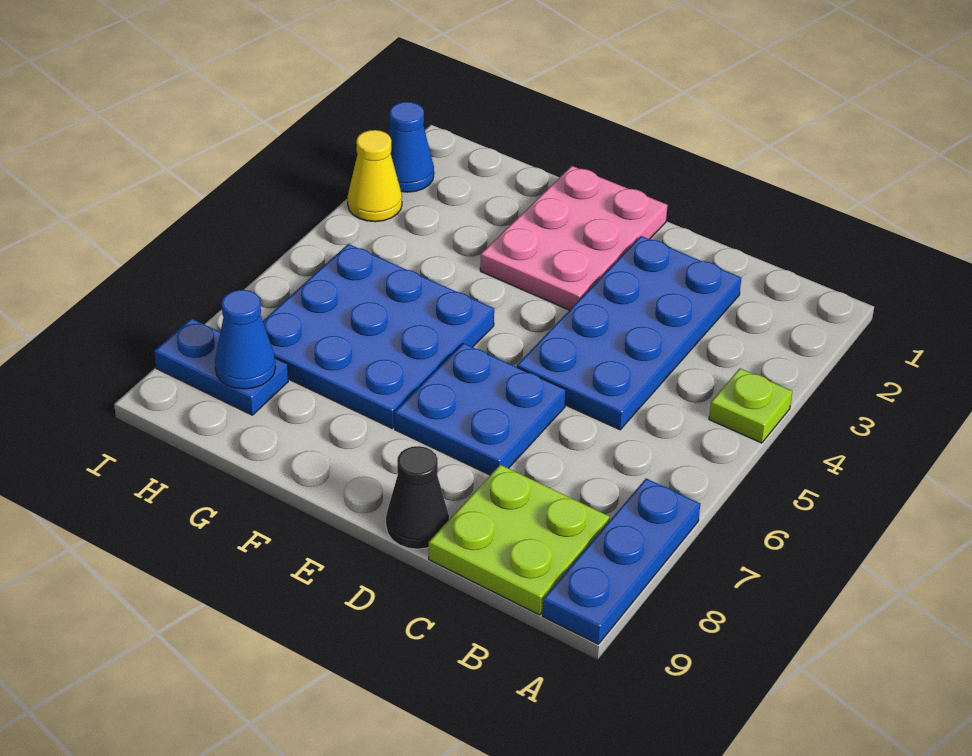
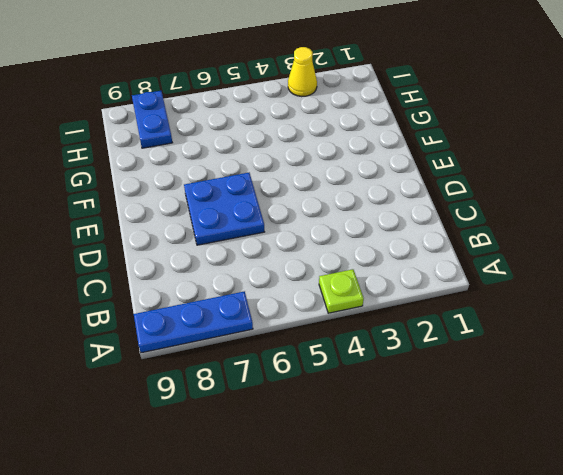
none -> lime 2x2 plate [429,465,610,615]
none -> blue 2x4 plate [517,236,741,430]
none -> black 1x1 cone [386,446,449,549]

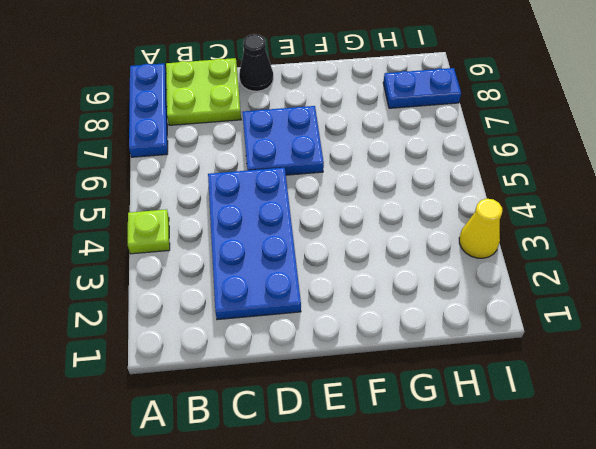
none -> pink 2x3 plate [480,166,667,310]
none -> blue 3x3 plate [263,244,494,428]
none -> blue 1x1 cone [388,102,434,192]

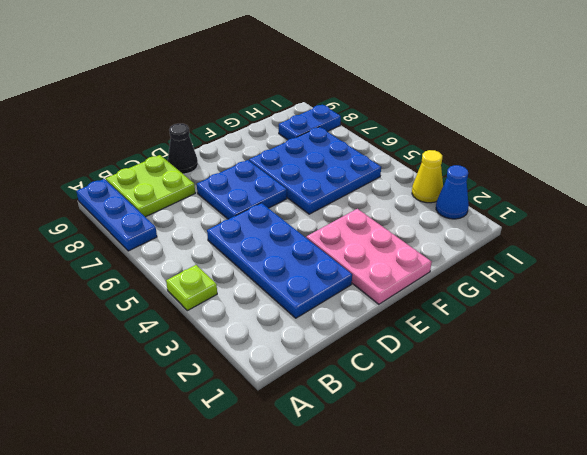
none -> blue 1x1 cone [215,290,276,389]

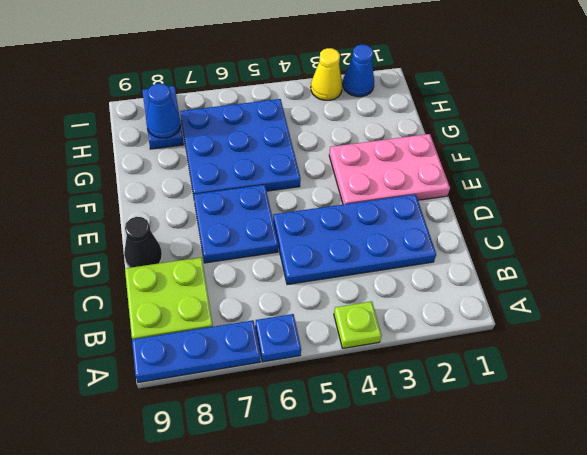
blue 1x1 plate [255,314,301,362] -> none

